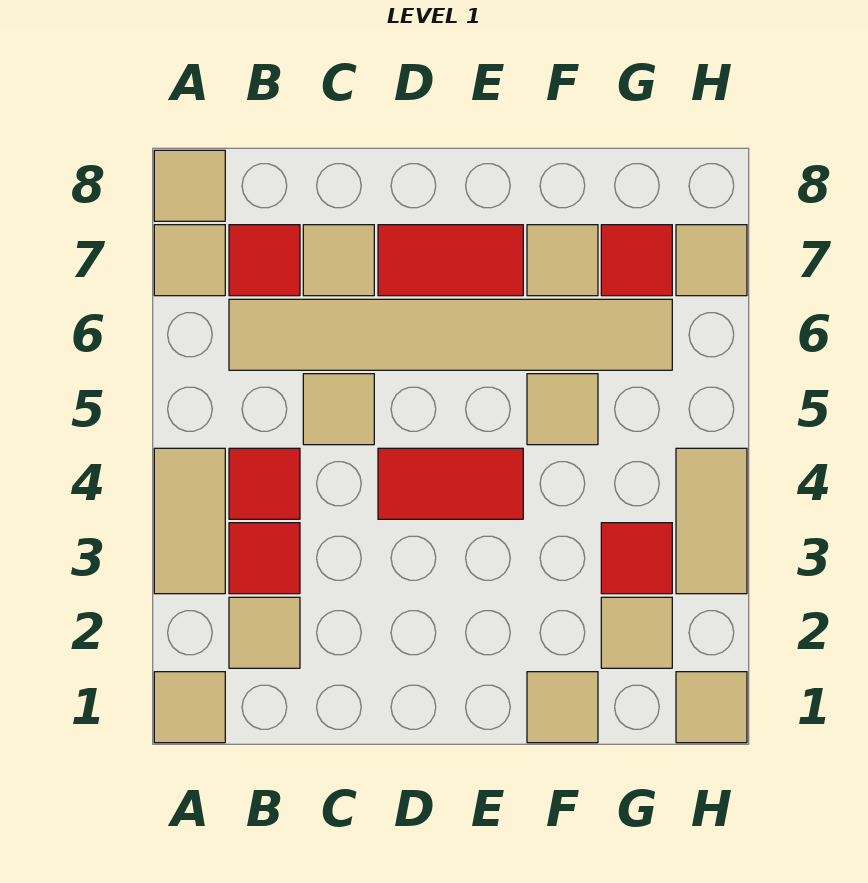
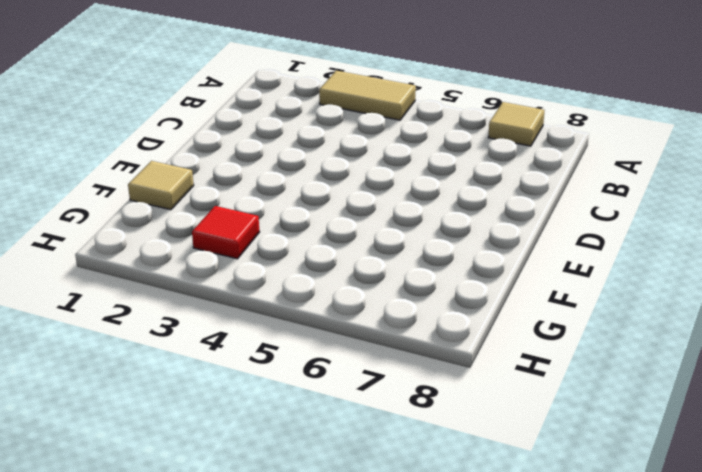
none -> tan 1x1 tile [154,672,225,743]
none -> tan 1x1 tile [154,150,225,221]
none -> tan 1x1 tile [229,597,300,668]

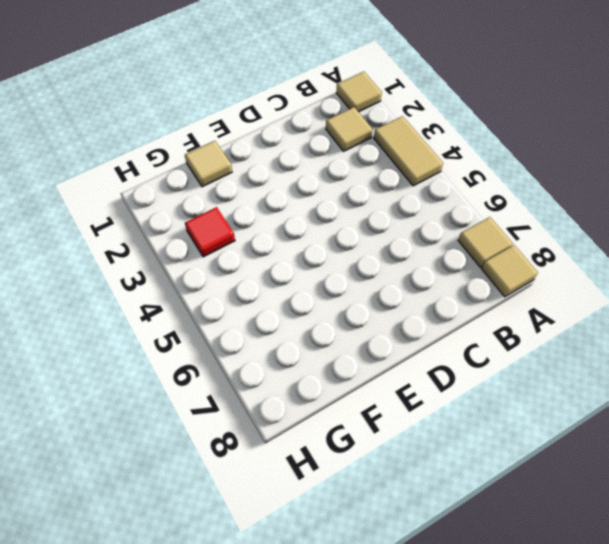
none -> red 1x1 tile [229,523,300,594]
none -> red 1x1 tile [229,448,300,519]
none -> tan 1x6 tile [229,299,672,370]

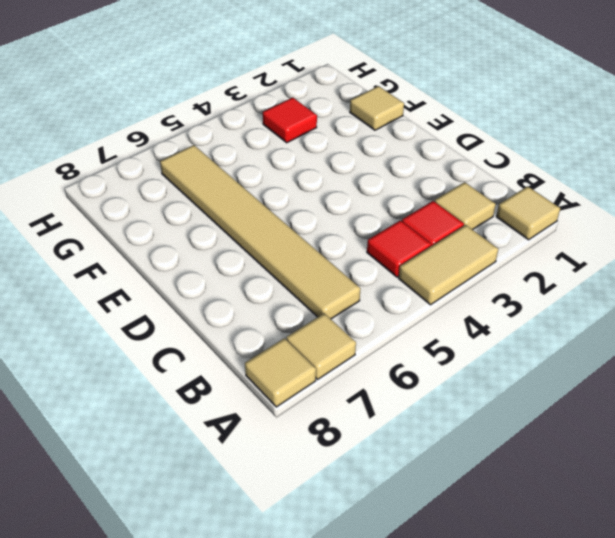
none -> red 1x1 tile [229,225,300,296]
none -> tan 1x1 tile [303,374,374,445]
none -> tan 1x1 tile [303,225,374,296]

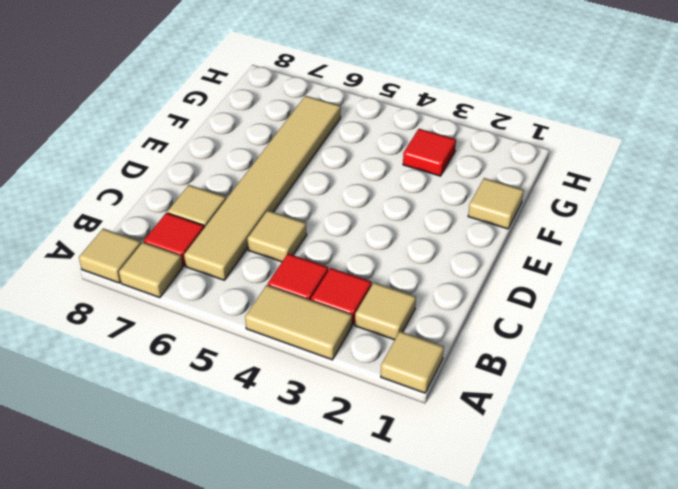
none -> red 1x2 tile [378,448,523,519]
none -> red 1x2 tile [378,225,523,296]
none -> tan 1x1 tile [527,374,598,445]

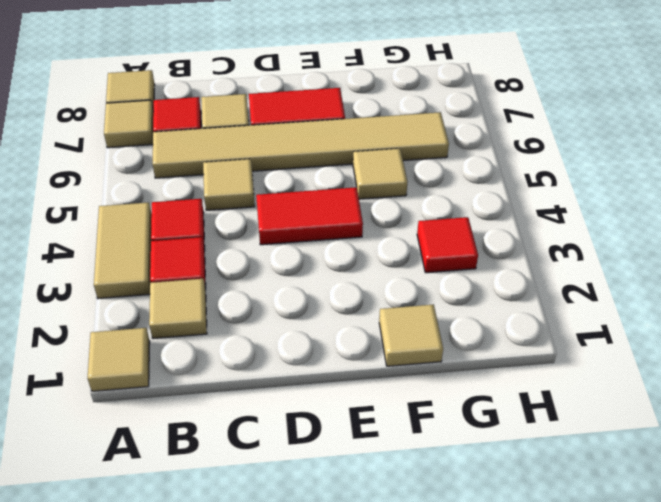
none -> tan 1x1 tile [527,225,598,296]
none -> tan 1x1 tile [601,597,672,668]
none -> red 1x1 tile [601,225,672,296]

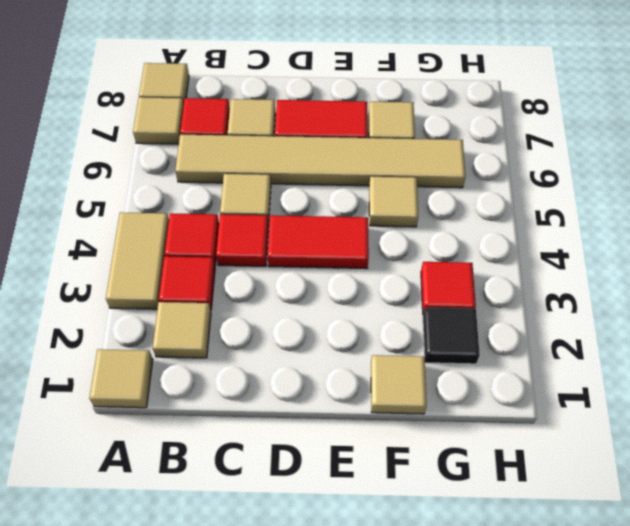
red 1x1 tile [216,214,269,266] -> red 1x1 tile moved to [601,225,672,296]
black 1x1 tile [423,308,480,364] -> tan 1x1 tile [601,597,672,668]
none -> tan 1x1 tile [676,672,747,743]
none -> tan 1x2 tile [676,448,747,594]
none -> tan 1x1 tile [676,225,747,296]

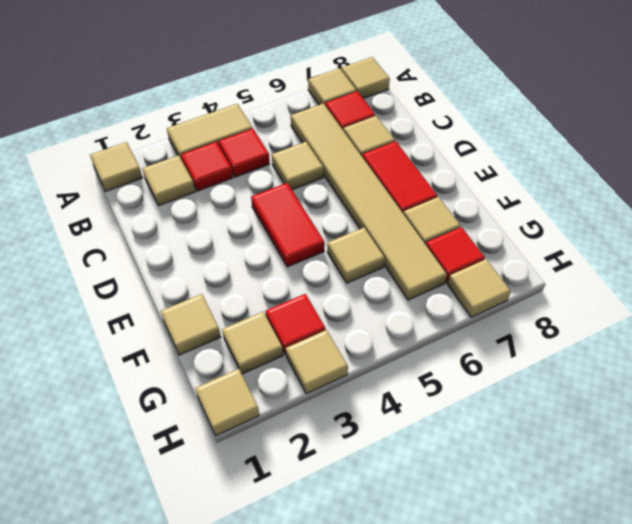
tan 1x1 tile [286,330,348,394] -> tan 1x2 tile [676,448,747,594]

